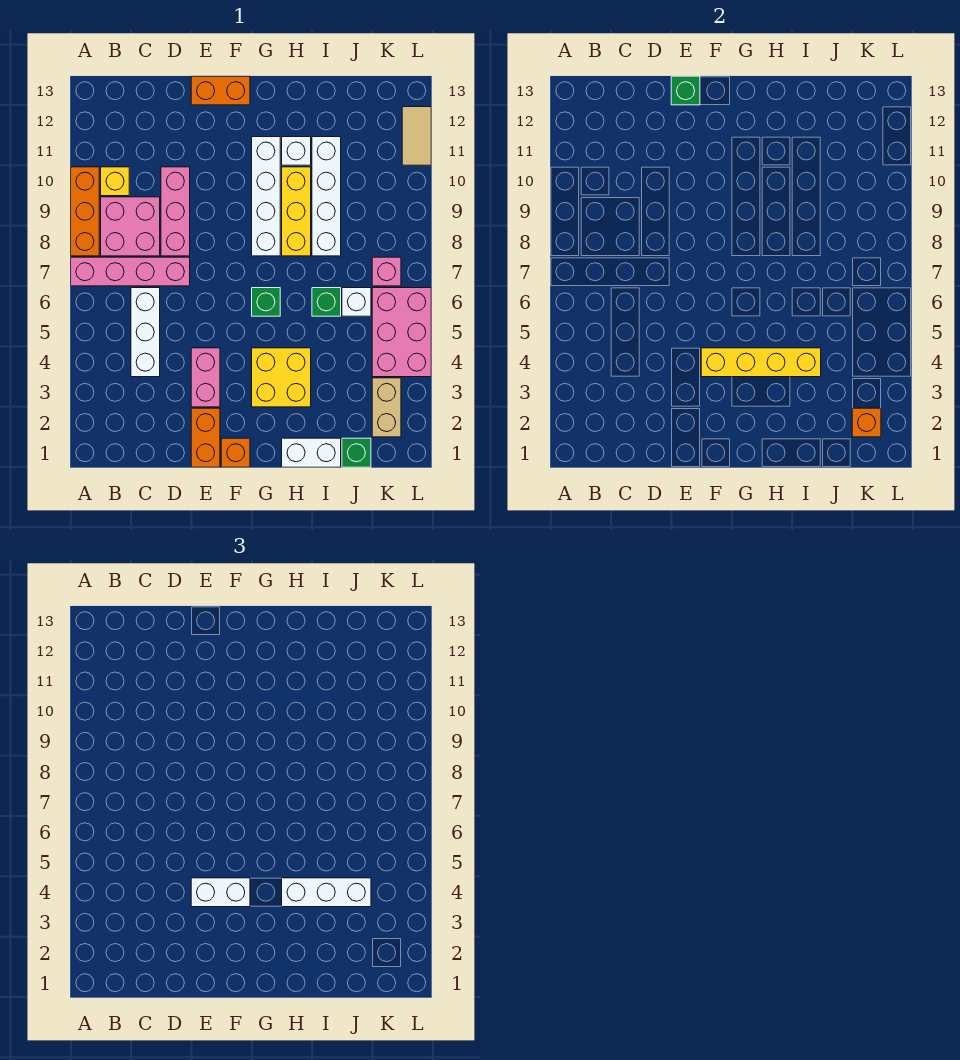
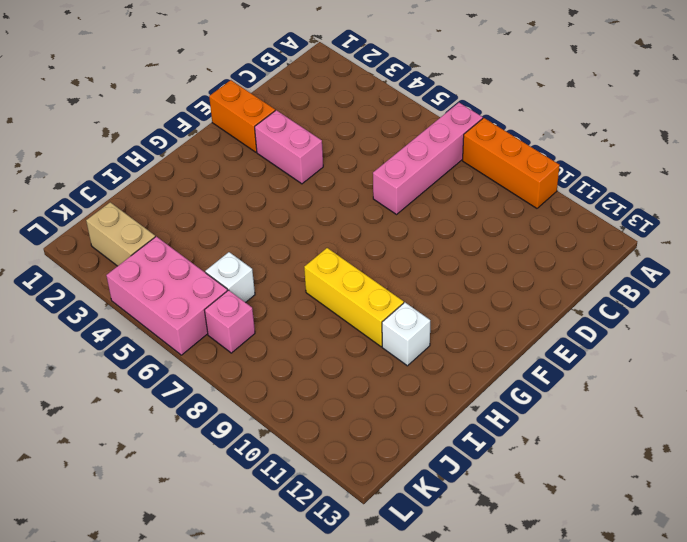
none -> pink 2x2 brick [101,197,160,256]
none -> yellow 1x1 brick [101,167,129,196]
none -> white 1x3 brick [131,288,160,377]

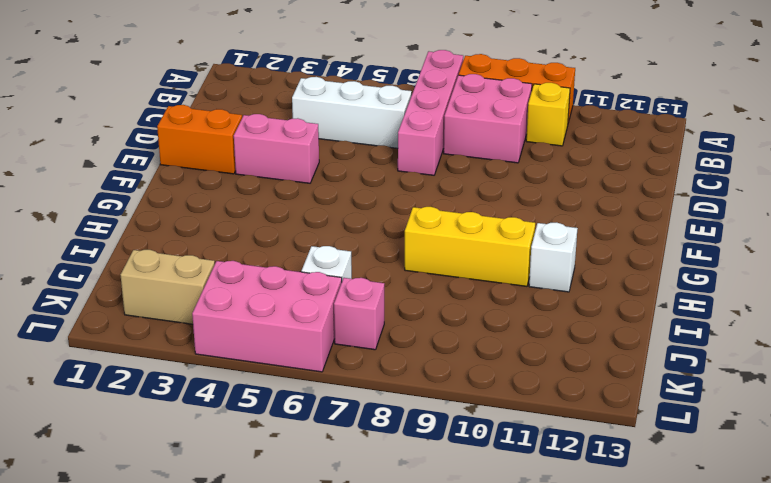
none -> pink 1x3 brick [161,167,190,256]
none -> orange 1x2 brick [191,76,250,105]
none -> orange 1x1 brick [221,438,250,467]

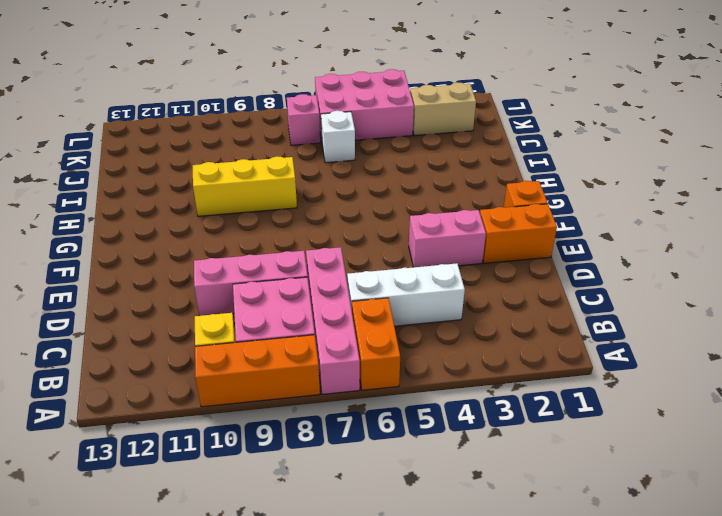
orange 1x2 brick [352,298,400,390] -> orange 1x2 brick moved to [191,76,250,105]
none -> yellow 2x2 brick [252,348,311,407]
none -> green 1x1 brick [252,288,280,316]
none -> white 1x4 brick [252,137,280,256]

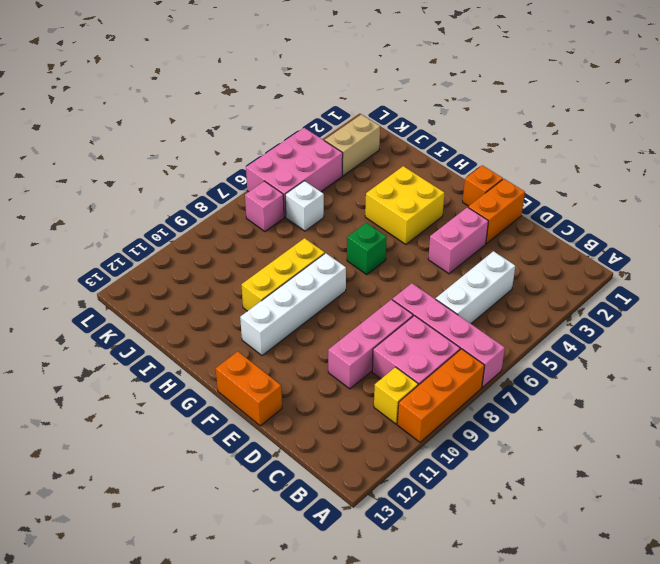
none -> white 1x2 brick [282,438,341,467]
none -> white 1x1 brick [282,137,311,165]
none -> green 1x1 brick [312,288,341,316]

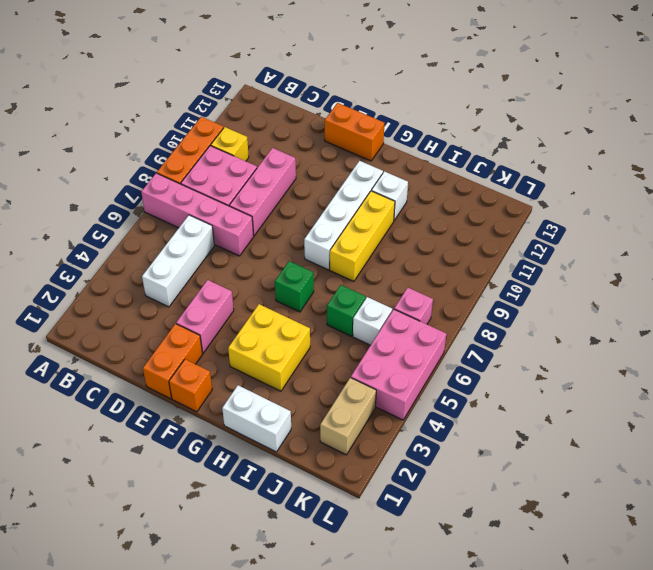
none -> white 1x4 brick [312,137,341,256]
none -> green 1x1 brick [342,438,371,467]
none -> tan 1x2 tile [402,107,431,165]

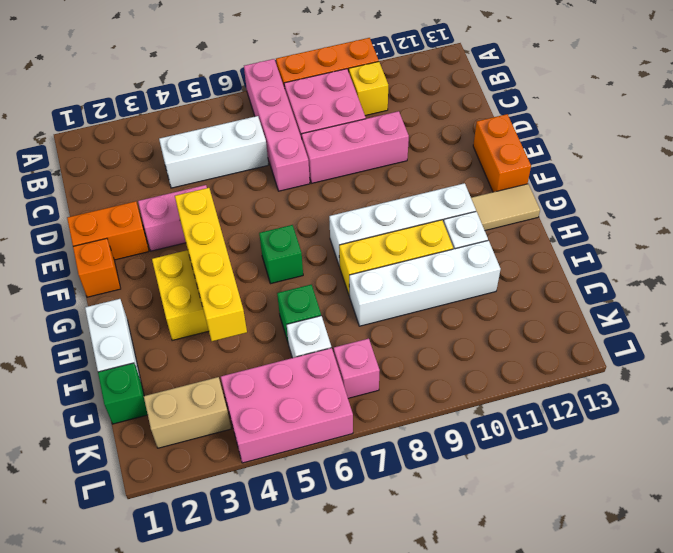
tan 1x2 tile [471,184,540,230] -> tan 1x2 tile moved to [402,107,431,165]
none -> green 1x1 brick [671,76,700,105]
none -> orange 1x1 brick [852,408,881,437]
none -> white 1x2 brick [191,878,250,907]

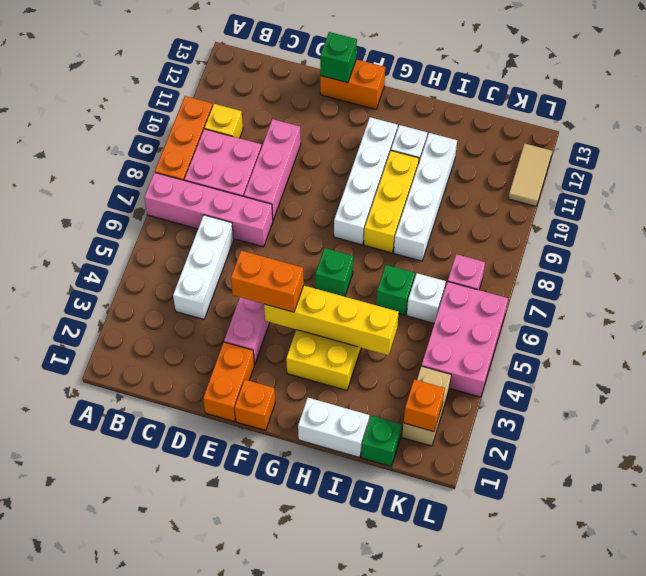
orange 1x2 brick [231,251,304,312] -> white 1x2 brick [191,878,250,907]
none -> white 1x3 brick [282,878,371,907]

